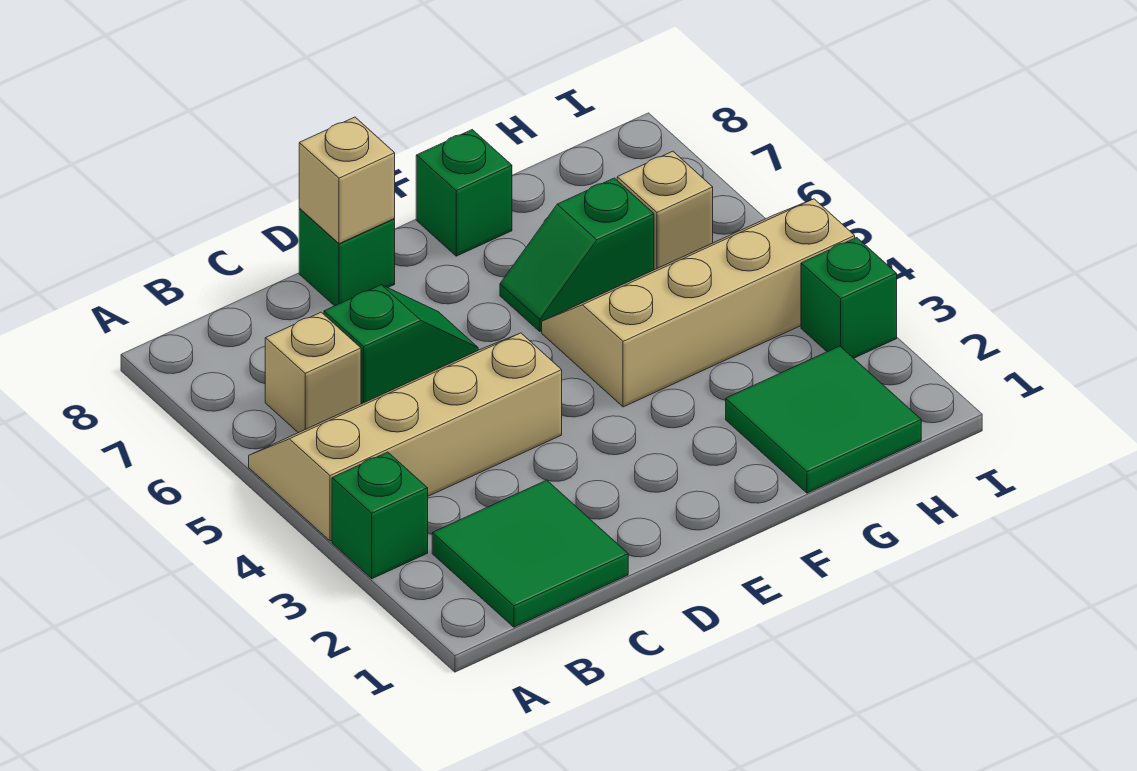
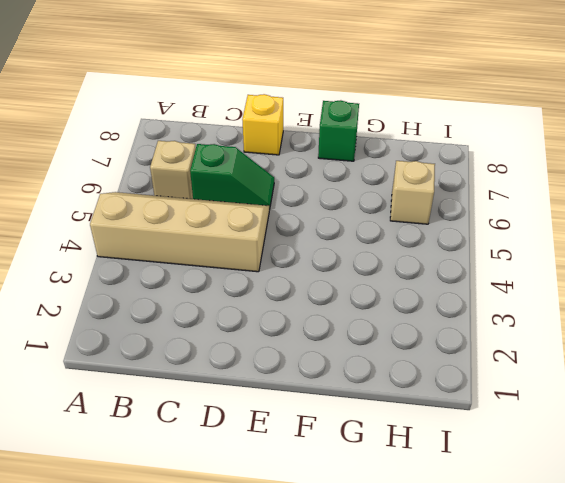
yellow 1x1 brick [242,94,283,155] -> green 1x1 brick [299,209,395,306]
none -> green 1x1 brick [332,452,428,579]
none -> green 2x2 tile [432,480,628,627]
none -> tan 2x4 slope [542,199,855,407]

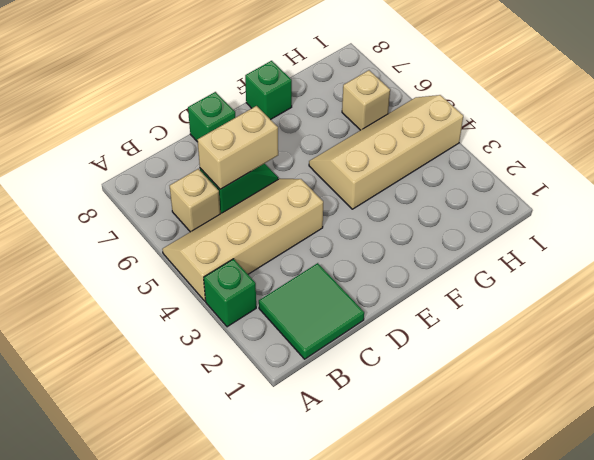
tan 1x2 brick [198,106,278,189] -> none
none -> green 1x2 slope [500,178,654,331]
none -> green 2x2 tile [726,346,921,493]
none -> green 1x1 brick [801,238,897,358]

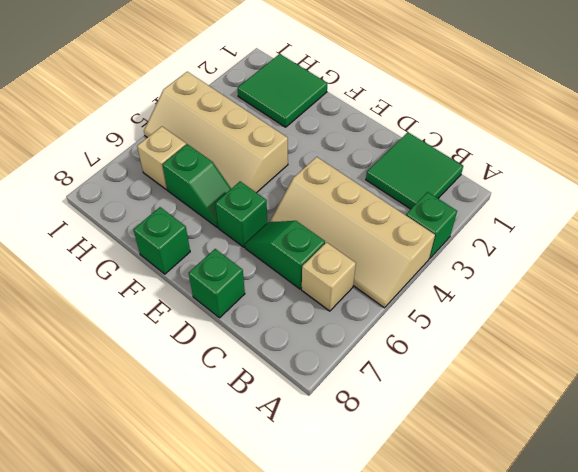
green 1x1 brick [215,182,267,247] -> green 1x1 brick moved to [801,238,897,358]
none -> tan 1x1 brick [299,117,395,244]

